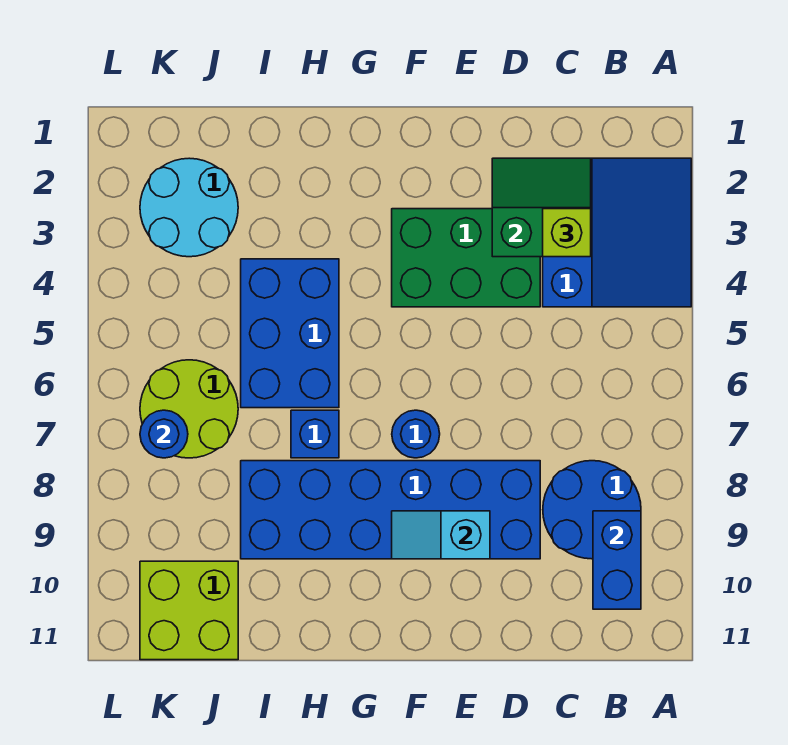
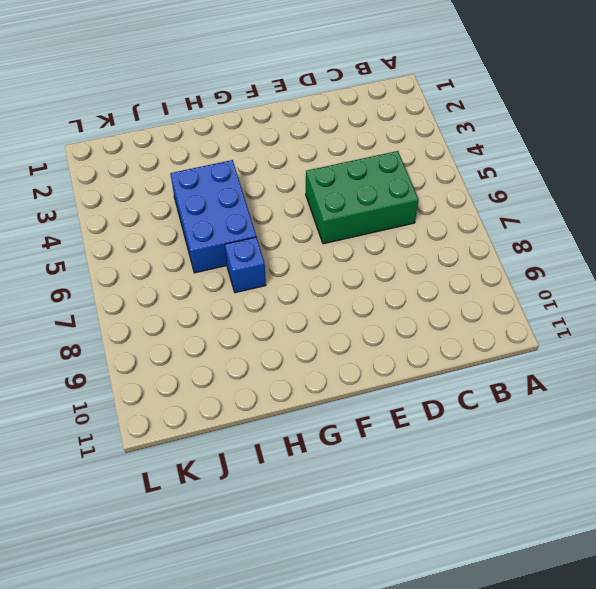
green 2x3 brick [306,151,419,244] -> green 2x3 brick moved to [392,209,540,307]
none -> blue 3x3 slope [543,158,691,307]
none -> blue 2x2 round brick [543,461,641,559]
none -> blue 2x6 brick [241,461,540,559]

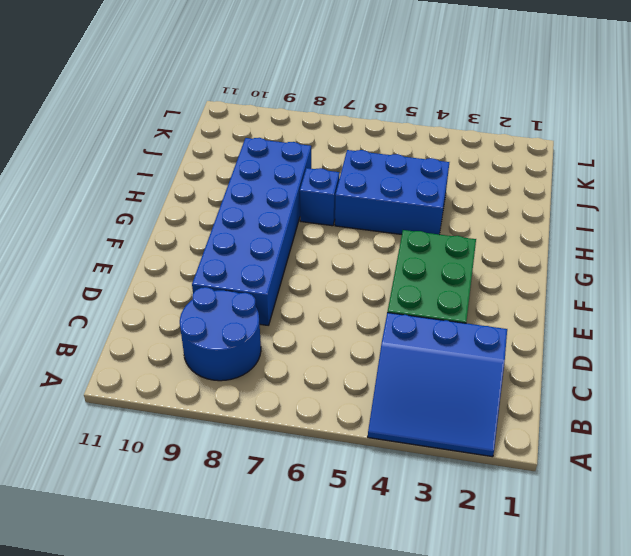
none -> blue 1x1 round brick [392,410,440,458]
none -> cyan 2x2 round brick [140,158,238,257]
none -> lime 2x2 round brick [140,360,238,458]

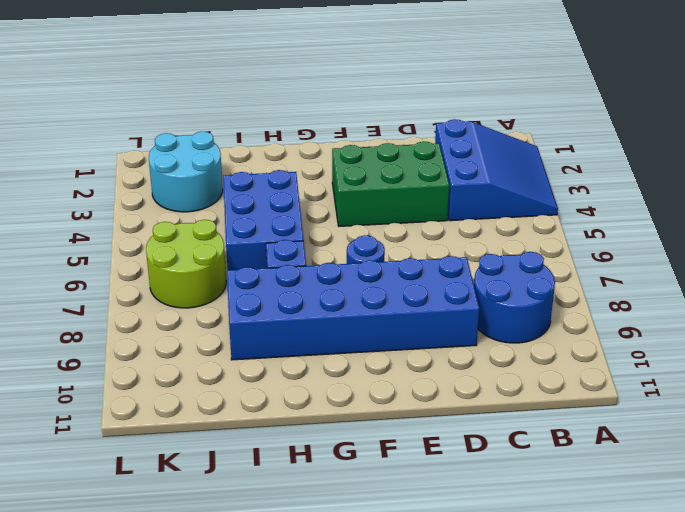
none -> lime 2x2 brick [140,561,238,660]
none -> blue 1x2 brick [593,511,641,609]
none -> green 2x2 slope [492,158,591,257]

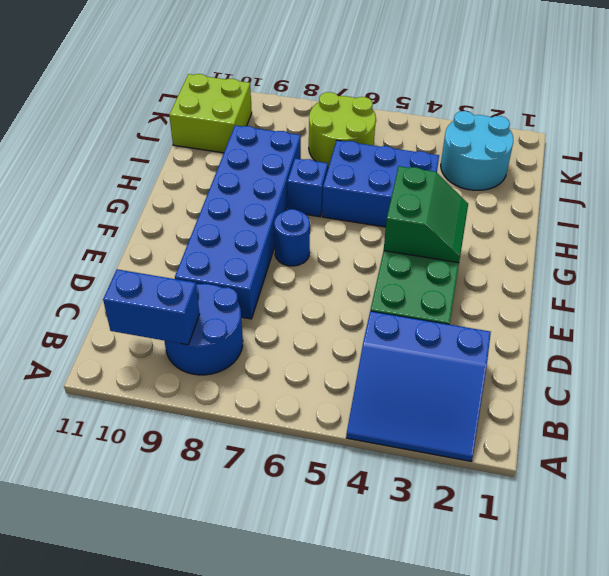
green 2x2 slope [384,166,468,263] -> green 2x2 slope moved to [492,158,591,257]
none -> cyan 1x2 slope [392,511,490,559]
none -> blue 1x1 round brick [140,410,188,458]
none -> lime 1x1 brick [543,209,591,257]

